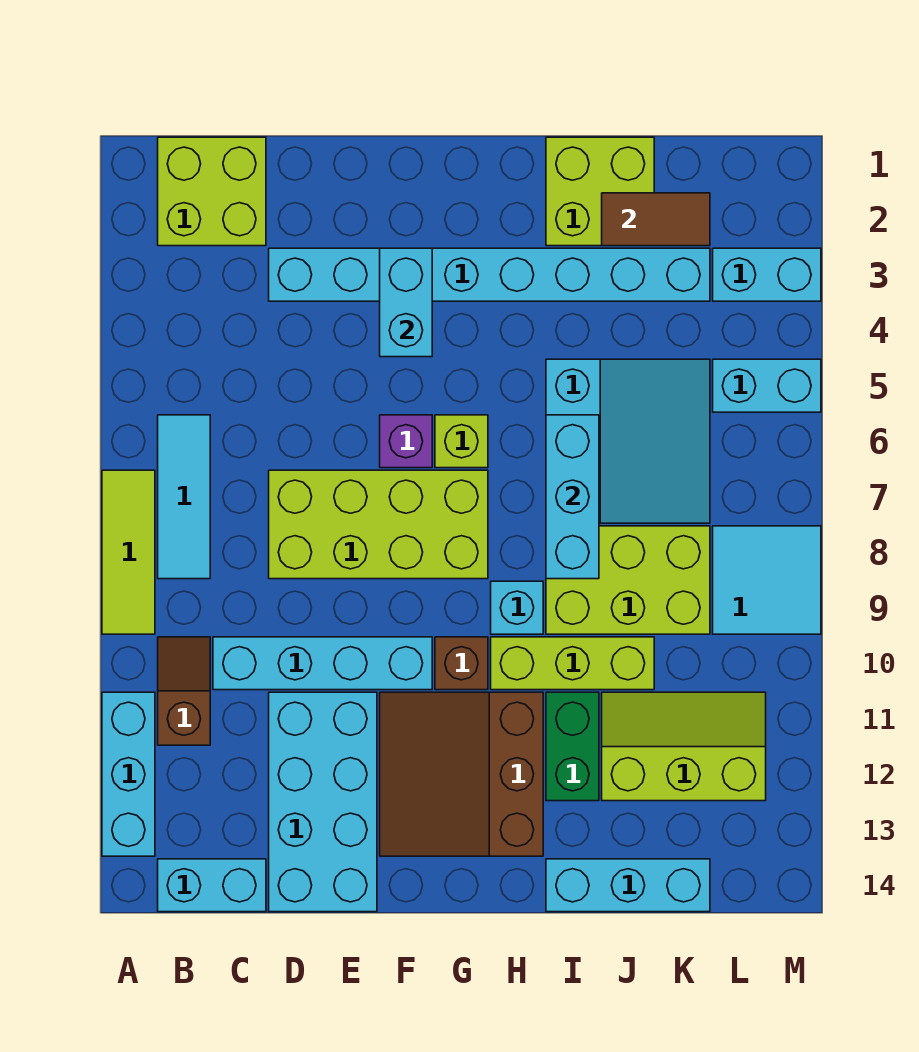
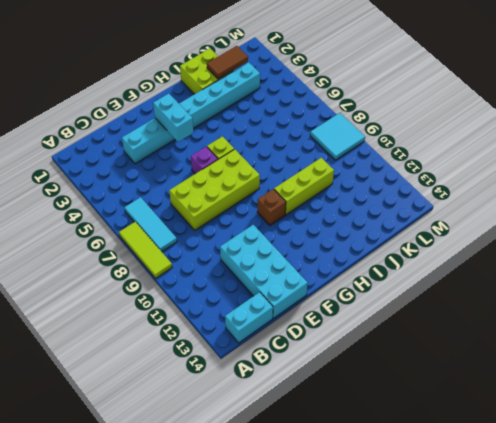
none -> cyan 1x3 brick [102,692,155,856]
none -> lime 2x2 brick [158,137,266,246]
none -> brown 1x2 slope [158,637,210,745]

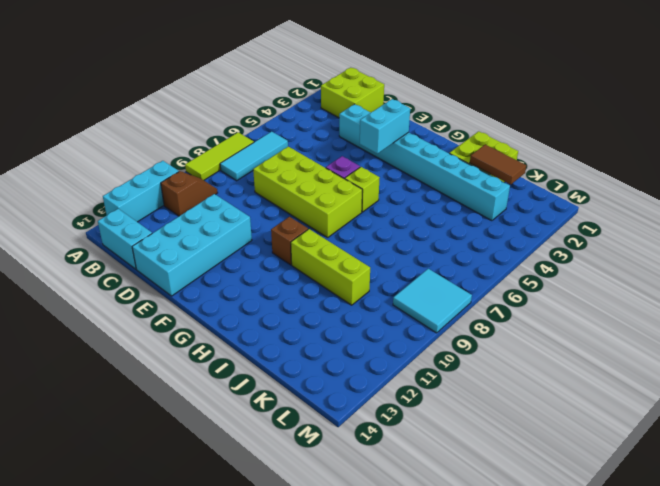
none -> cyan 1x4 brick [213,637,432,690]
none -> brown 3x3 slope [380,692,543,856]
none -> cyan 1x1 brick [491,581,543,634]

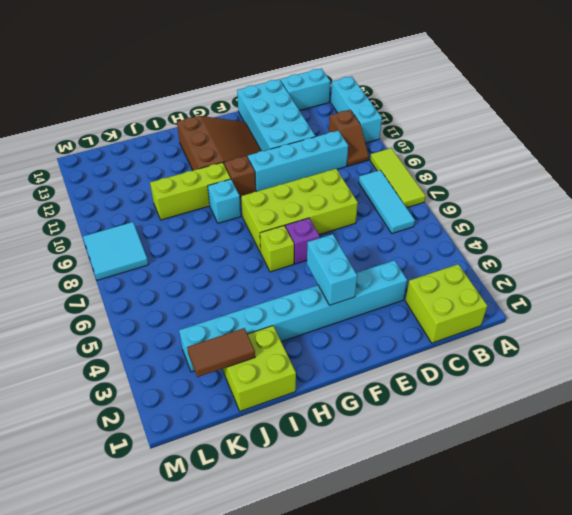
none -> cyan 3x3 slope [546,359,710,523]
none -> lime 2x3 brick [546,526,710,634]
none -> green 1x2 brick [546,692,599,801]

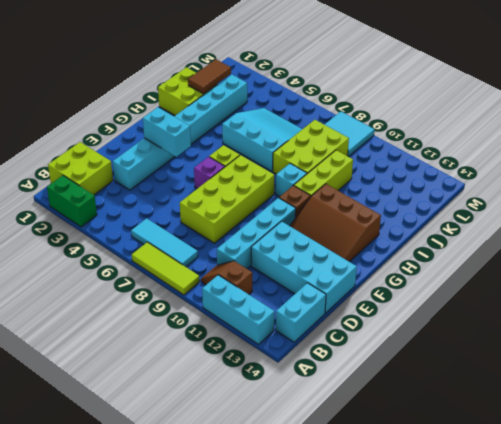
green 1x2 brick [47,176,97,227] -> green 1x2 brick moved to [546,692,599,801]
none -> cyan 1x3 brick [546,859,710,912]
none -> lime 2x3 slope [602,692,766,801]
none -> cyan 1x2 brick [713,248,821,301]

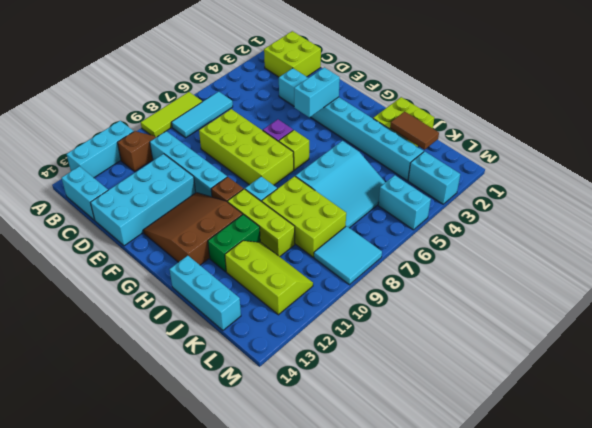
none -> cyan 1x3 brick [546,415,599,579]

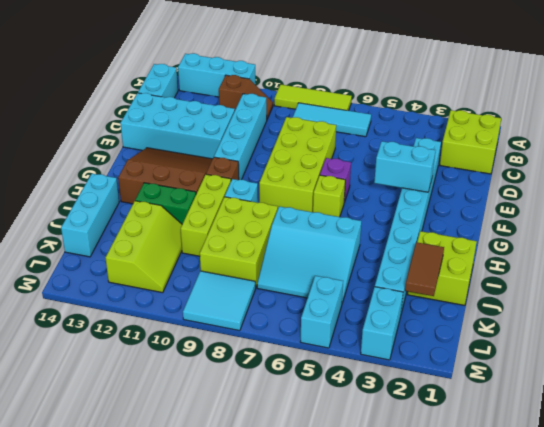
none -> cyan 1x3 brick [546,415,599,579]

